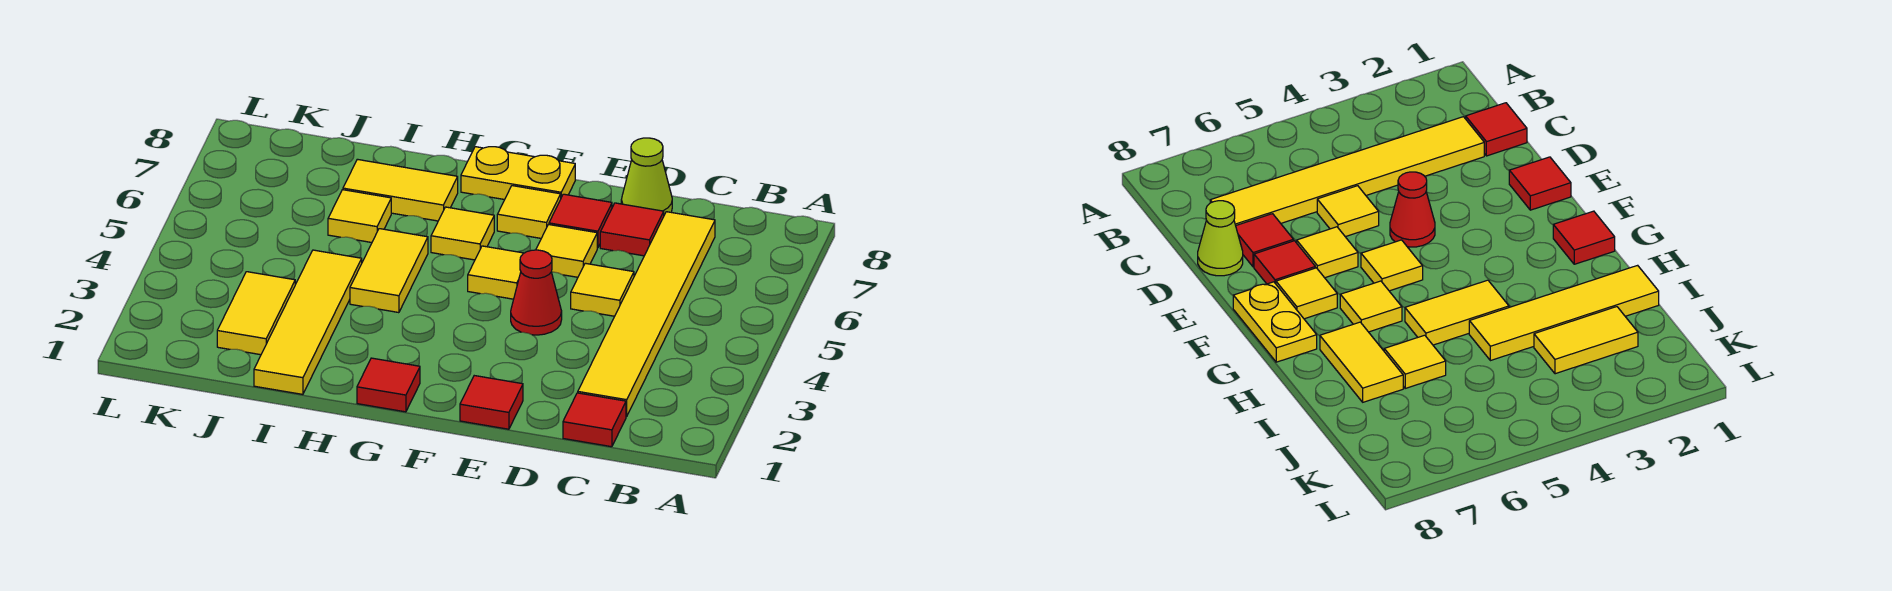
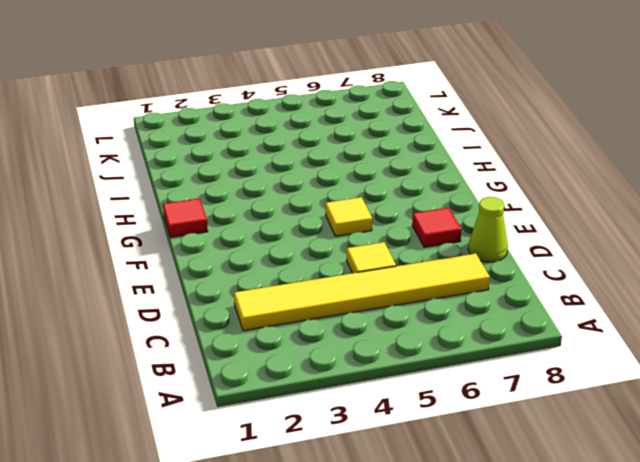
none -> red 1x1 tile [563,393,626,447]
none -> red 1x1 tile [600,203,664,256]
none -> red 1x1 tile [460,376,523,429]

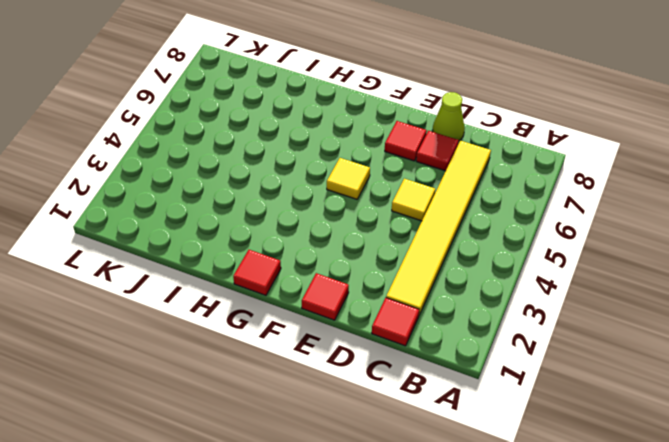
none -> red 1x1 cone [511,250,562,335]
none -> yellow 1x1 tile [536,224,597,277]
none -> yellow 1x1 tile [497,186,561,238]

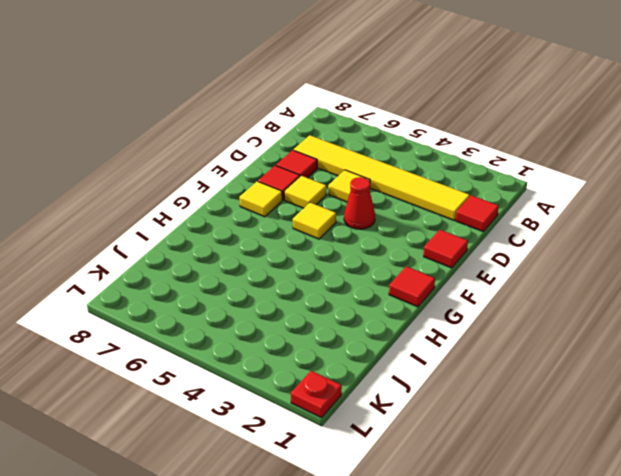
red 1x1 plate [291,371,342,418] -> none
none -> lime 1x1 cone [621,138,672,215]
none -> yellow 1x2 plate [461,147,575,200]
none -> yellow 1x1 tile [431,207,494,260]

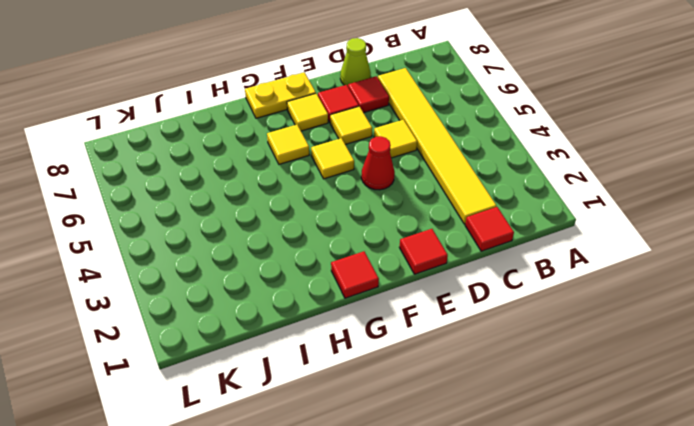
none -> yellow 1x2 tile [350,229,428,313]
none -> yellow 1x2 tile [343,159,458,221]
none -> yellow 1x4 tile [254,250,362,394]

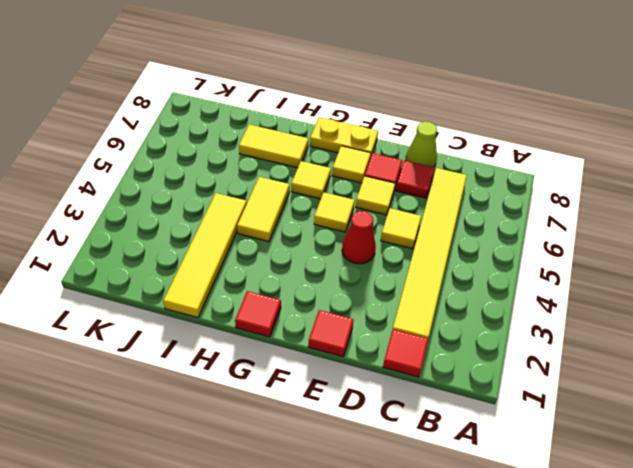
none -> yellow 1x1 tile [328,190,391,243]
none -> yellow 1x2 tile [217,272,295,355]

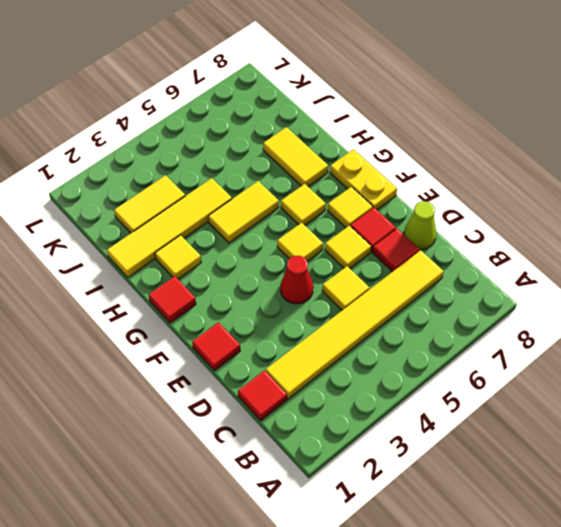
yellow 1x1 tile [155,235,201,279] -> yellow 1x1 tile moved to [328,190,391,243]

